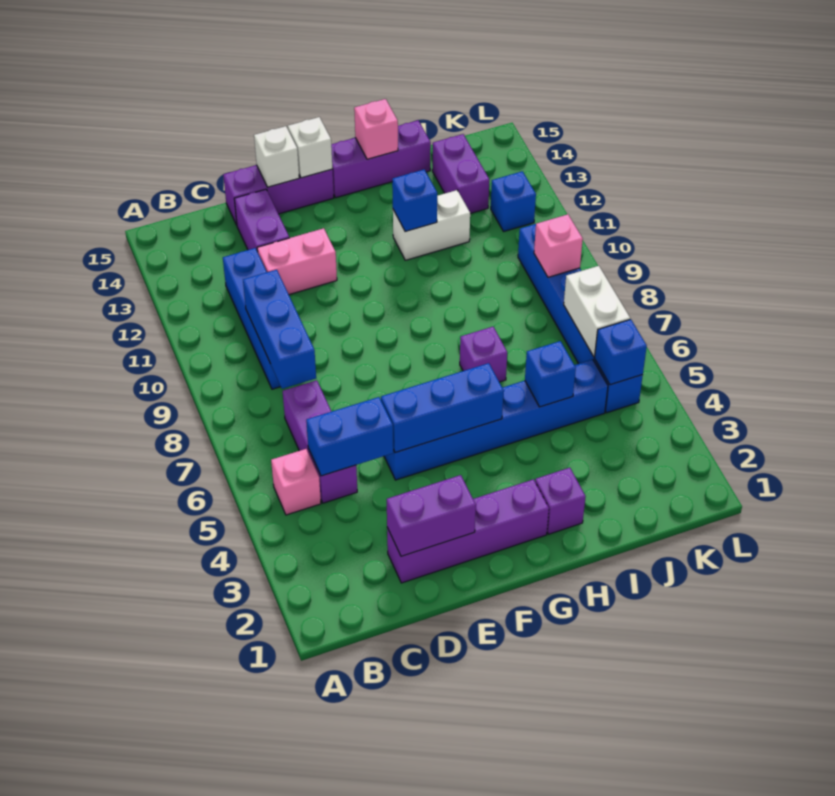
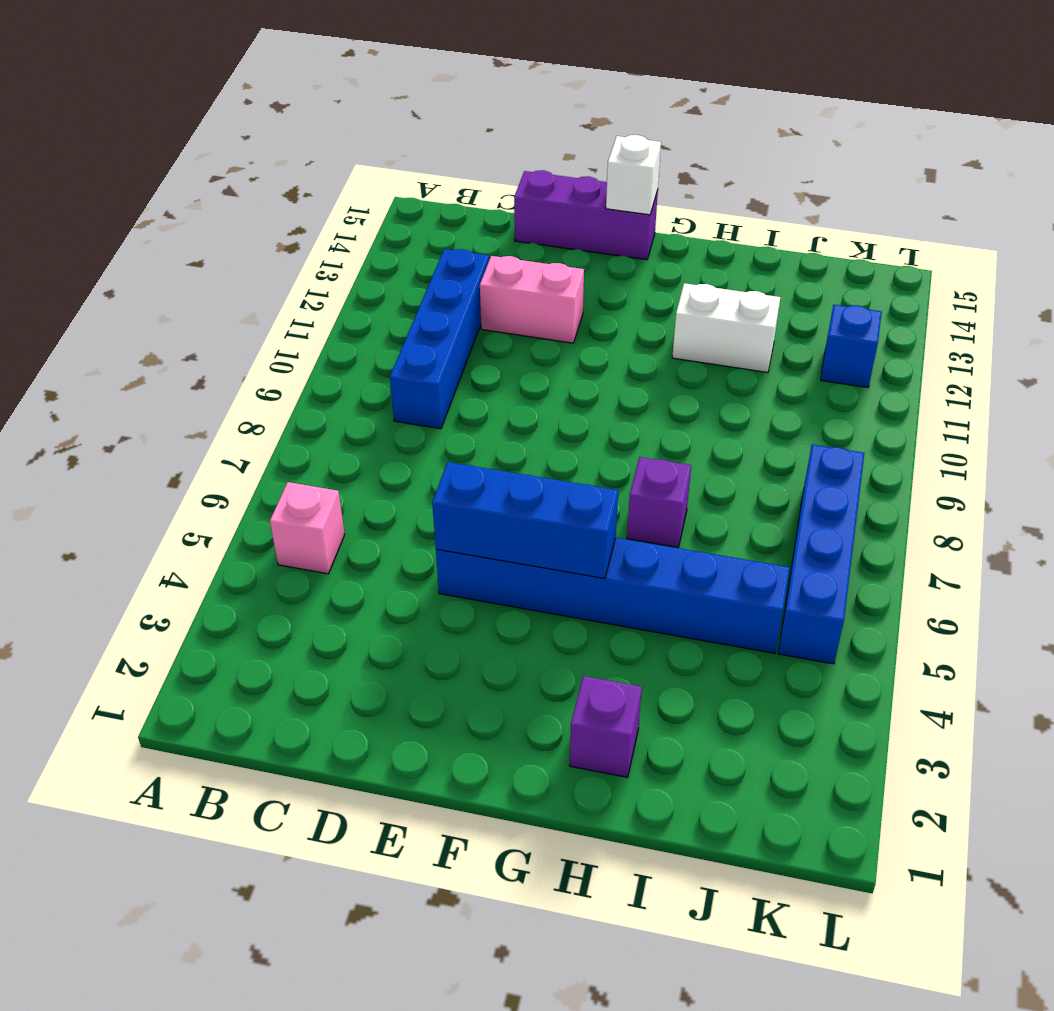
blue 1x4 brick [778,445,864,664] -> blue 1x6 brick [518,224,643,413]
none -> purple 1x3 brick [283,380,357,503]
none -> purple 1x4 brick [387,479,549,583]
none -> purple 1x2 brick [234,189,289,252]

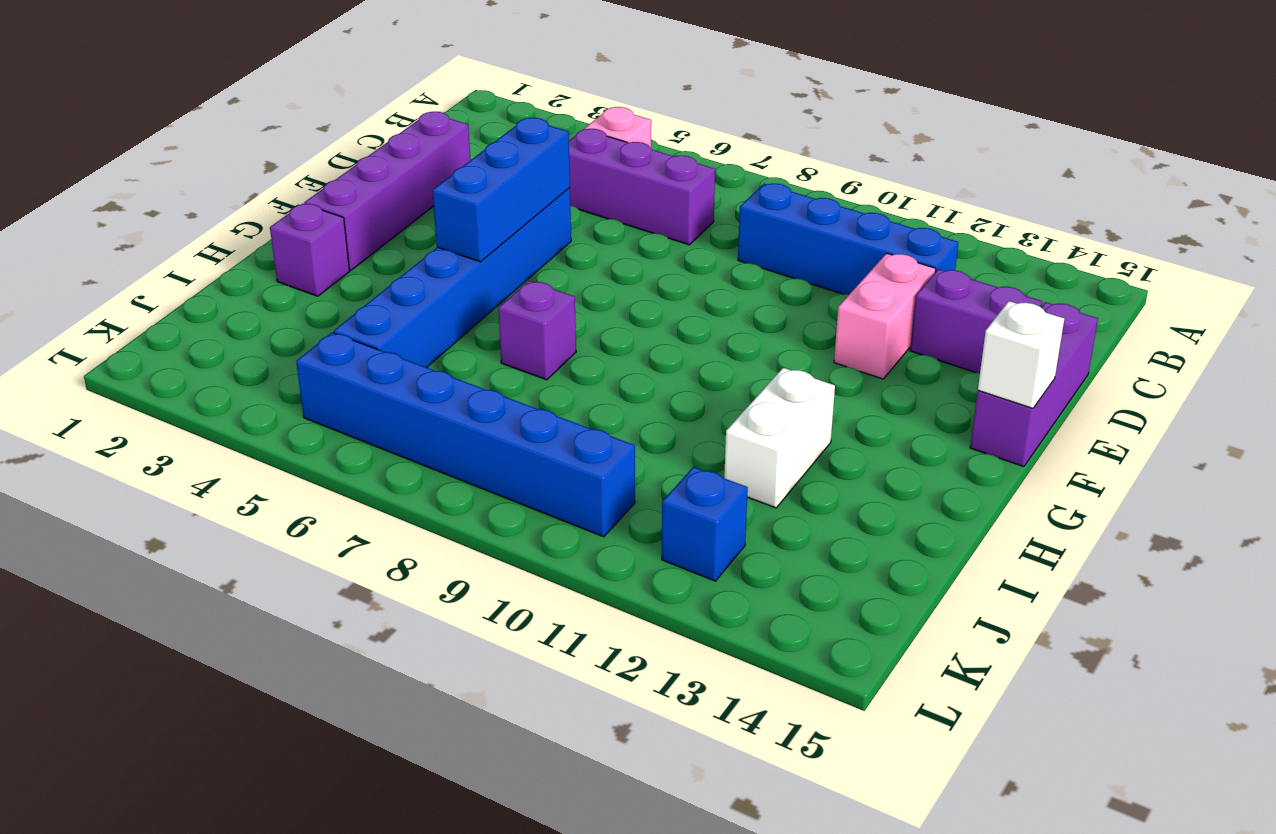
none -> purple 1x3 brick [331,120,431,198]
none -> purple 1x2 brick [432,134,489,214]
none -> blue 1x2 brick [306,397,393,476]

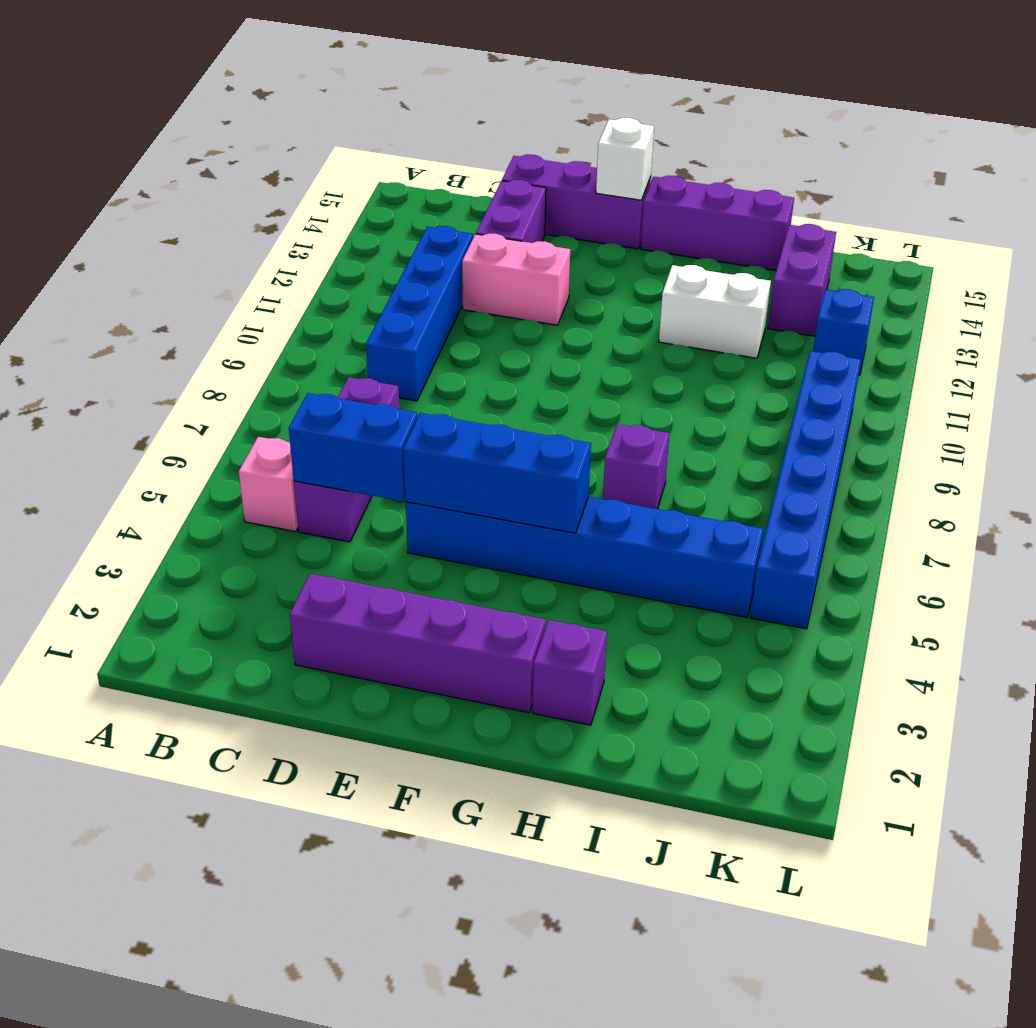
none -> blue 1x3 brick [243,270,316,389]
none -> purple 1x2 brick [387,475,476,556]
none -> white 1x1 brick [254,126,299,187]

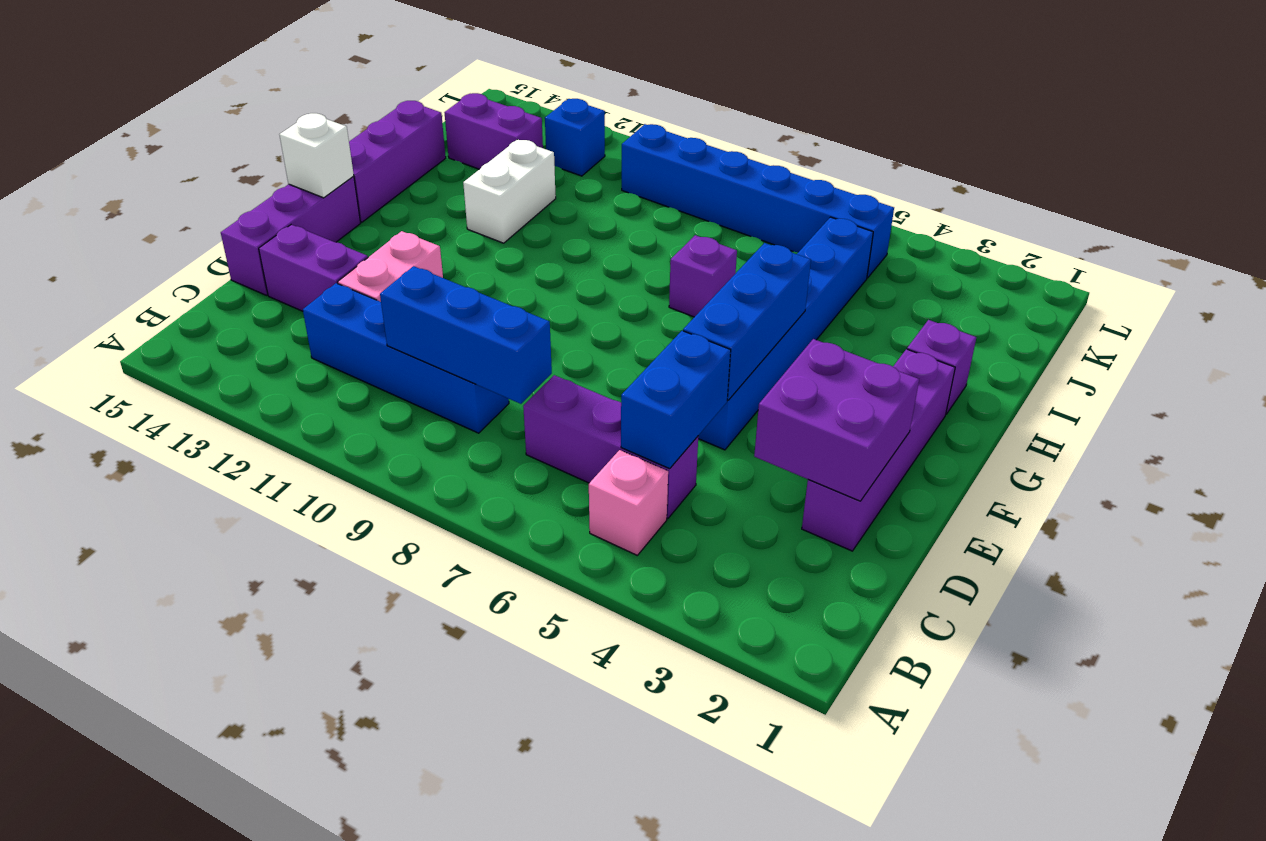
purple 2x2 brick [754,339,919,501] -> purple 1x2 brick [387,475,476,556]
none -> white 1x1 brick [254,126,299,187]
none -> blue 1x1 brick [392,170,437,232]
none -> pink 1x1 brick [354,99,398,159]

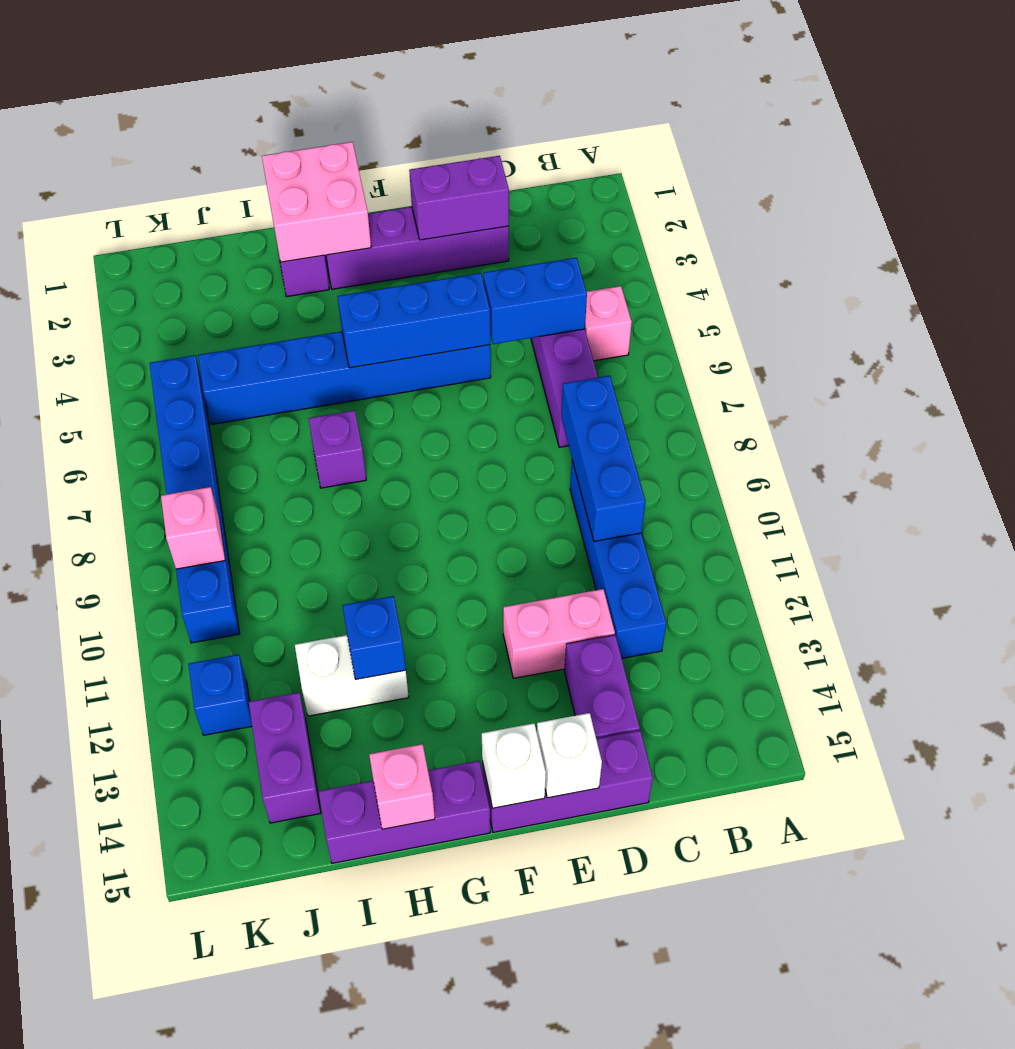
pink 2x2 brick [262,142,371,262] -> none
none -> blue 1x1 brick [525,341,576,407]
none -> blue 1x1 brick [595,319,647,385]
none -> white 1x2 brick [564,266,630,357]

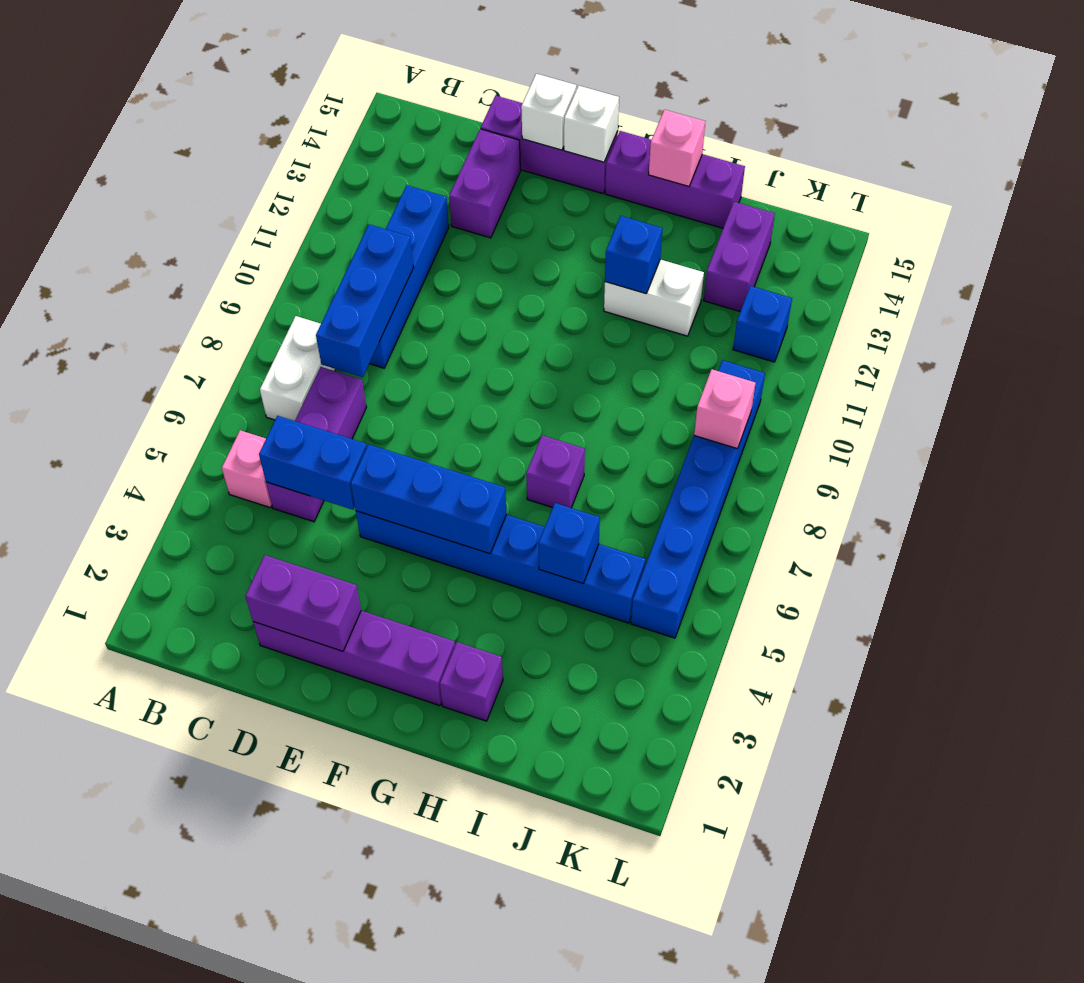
white 1x2 brick [260,316,335,421] -> white 1x2 brick moved to [564,266,630,357]
none -> pink 1x2 brick [257,228,337,295]
none -> blue 1x1 brick [595,319,647,385]

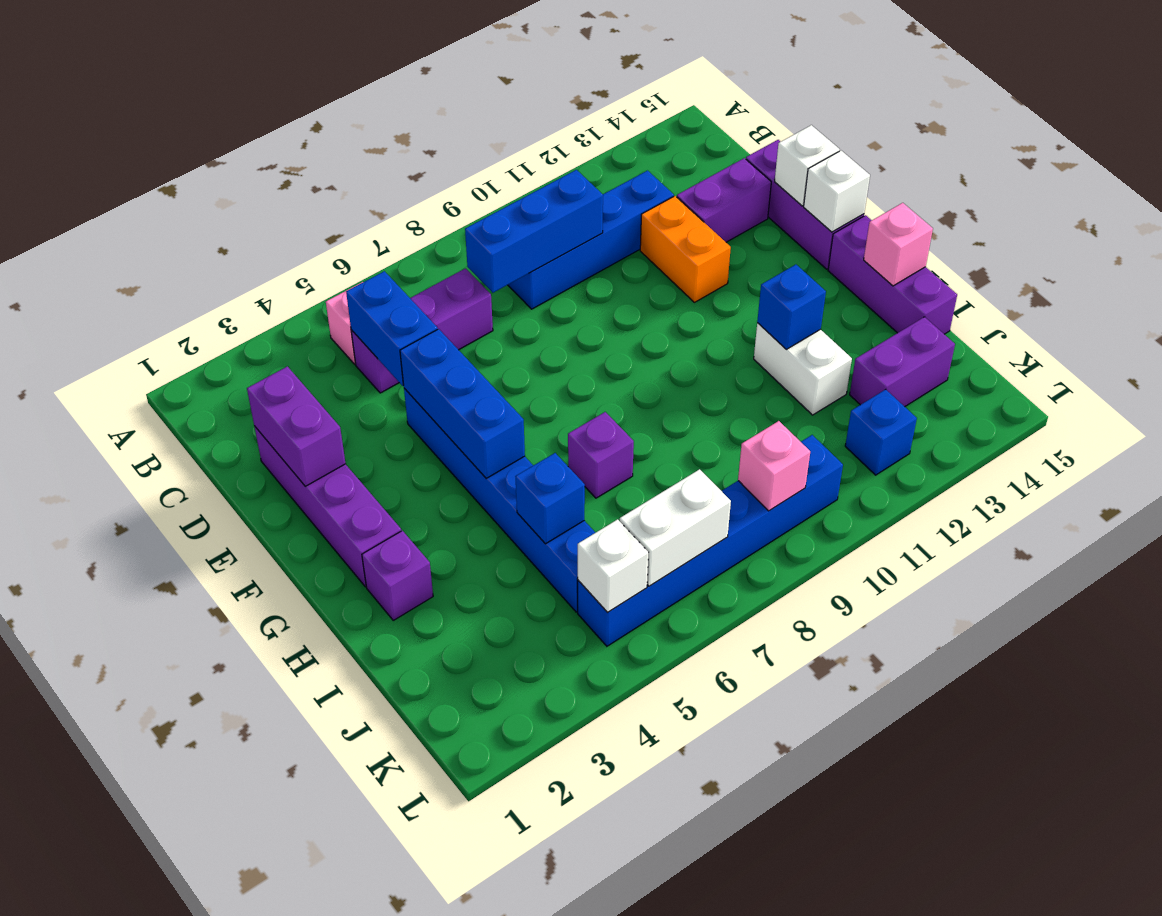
orange 1x2 brick [640,196,731,302] -> pink 1x2 brick [257,228,337,295]
white 1x1 brick [578,519,648,612] -> blue 1x1 brick [595,319,647,385]

